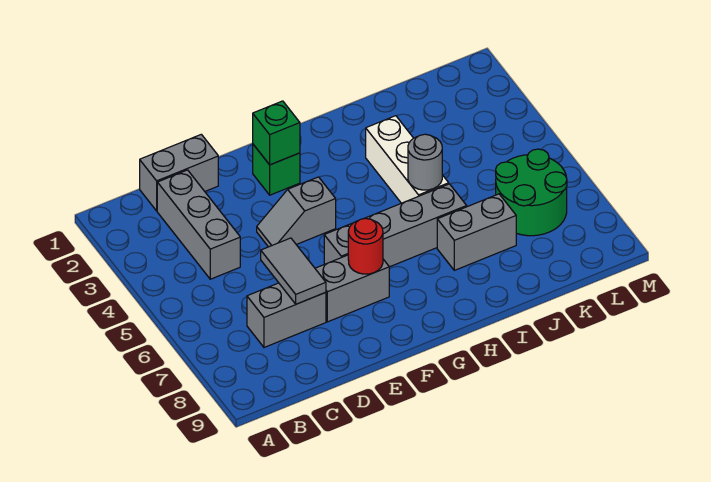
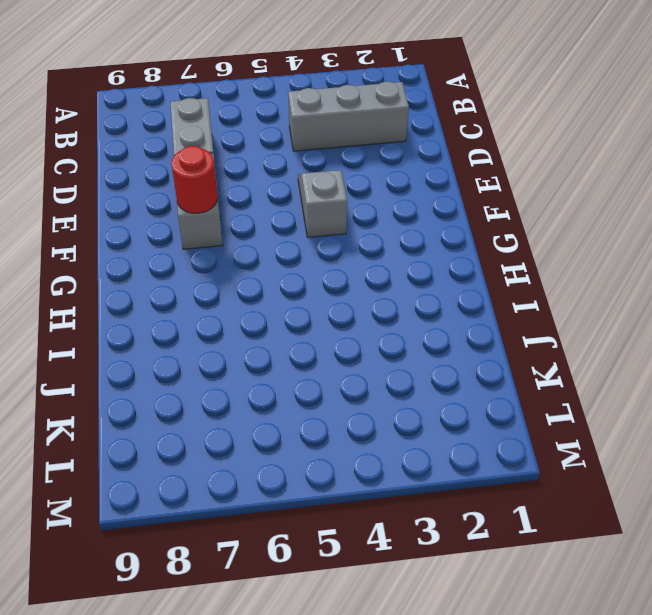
none -> grey 1x2 brick [140,134,218,211]
none -> green 1x1 brick [253,145,300,195]
none -> grey 1x4 brick [324,184,467,267]

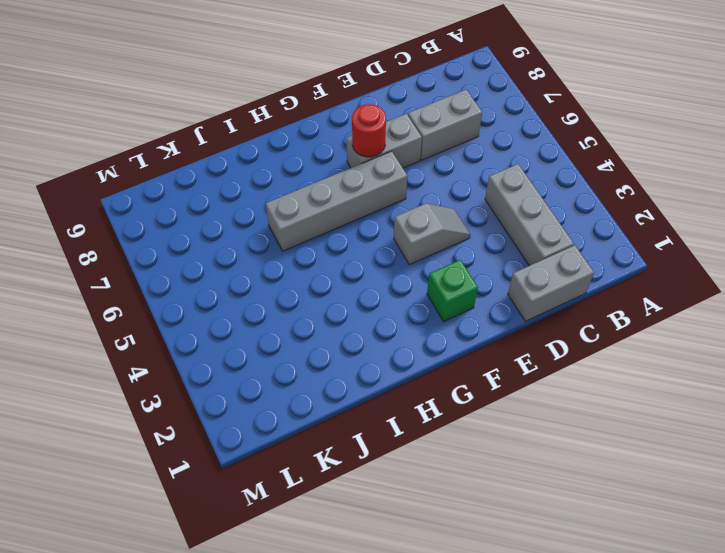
none -> white 1x3 brick [366,116,449,203]
none -> grey 1x2 brick [437,194,516,270]
none -> green 2x2 round brick [496,149,567,236]

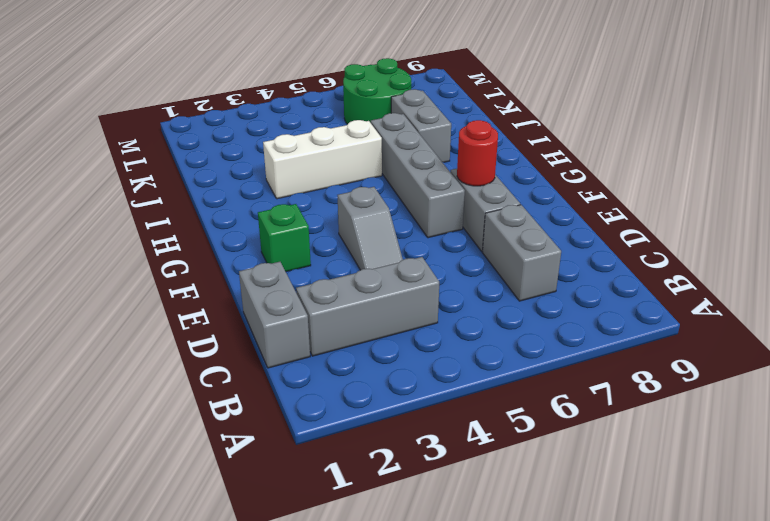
none -> grey 1x2 tile [261,238,326,304]
none -> green 1x1 brick [253,101,300,165]
none -> grey 1x1 round brick [408,134,442,190]

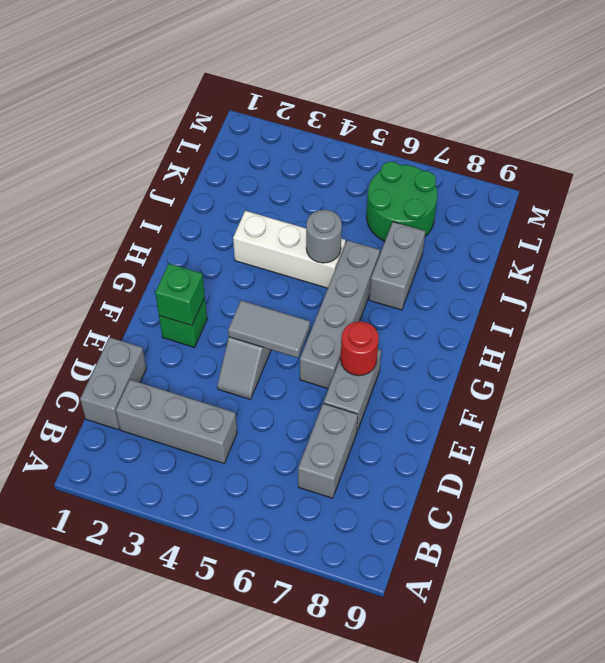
grey 1x2 tile [228,301,310,358] -> grey 1x2 tile moved to [261,238,326,304]

